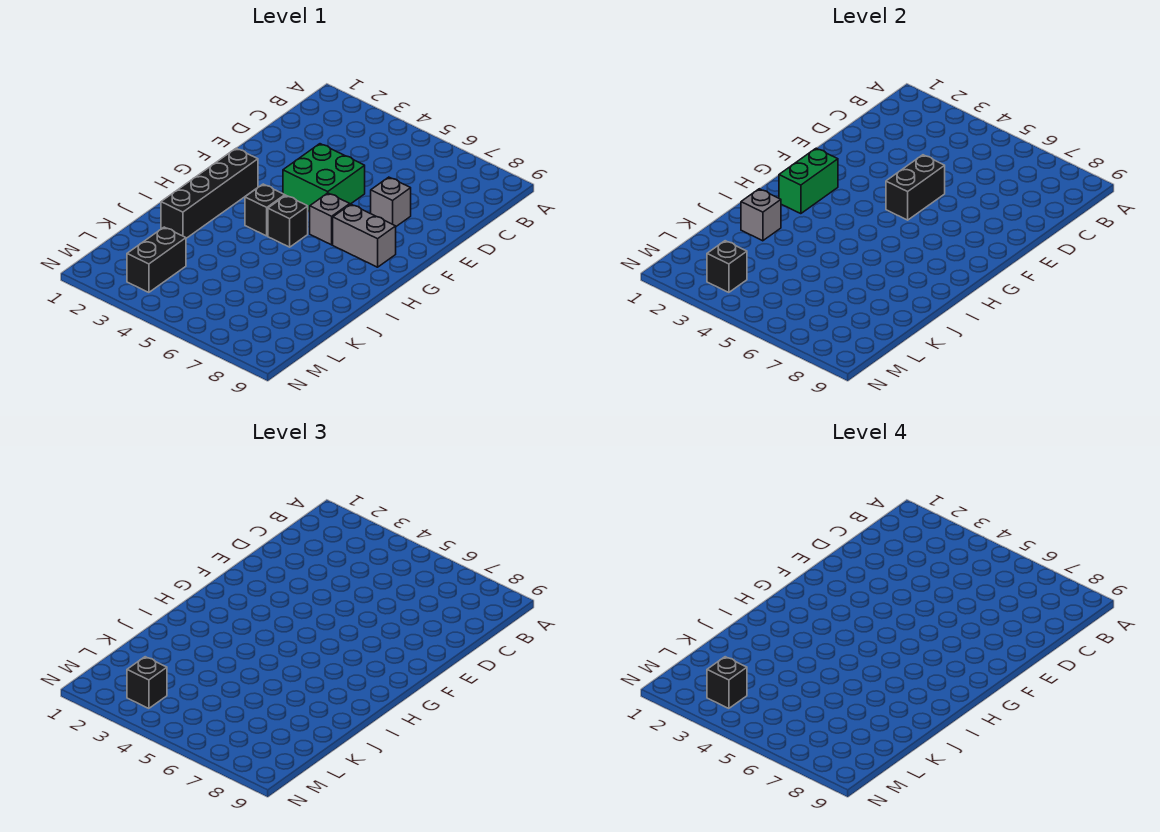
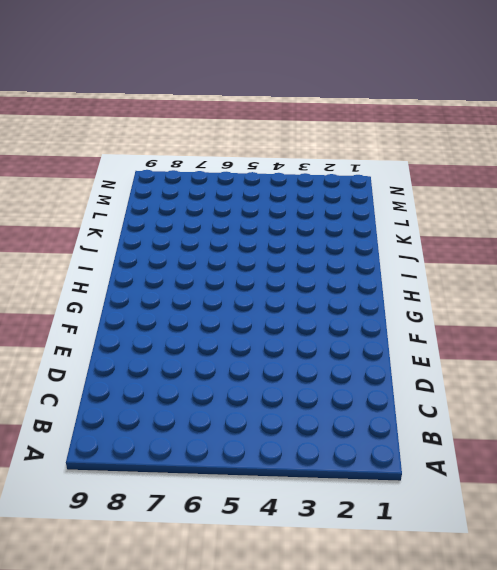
none -> green 2x2 brick [283,144,365,211]
none -> grey 1x1 brick [371,177,411,226]
none -> black 1x4 brick [161,148,258,238]

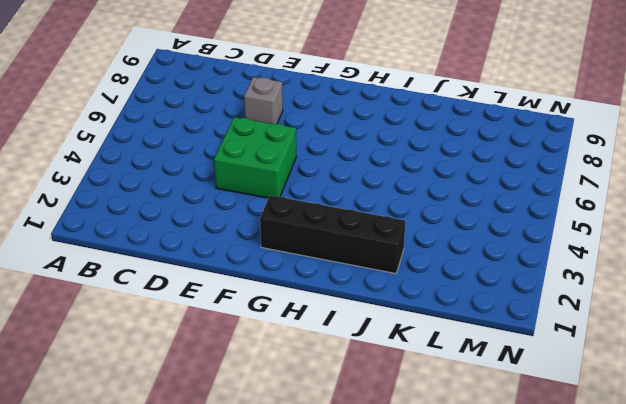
none -> grey 1x1 brick [310,193,350,245]
none -> grey 1x2 brick [333,204,396,267]
none -> black 1x1 brick [245,184,285,236]

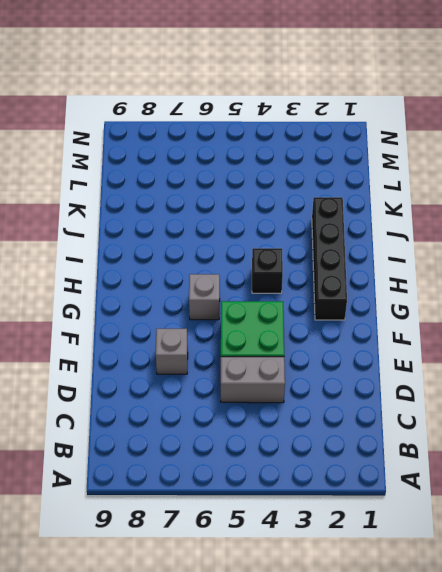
grey 1x2 brick [221,357,285,403] -> grey 1x2 brick moved to [333,204,396,267]
none -> black 1x1 brick [268,196,308,247]
none -> black 1x2 brick [127,227,186,292]
none -> black 1x2 brick [886,155,945,220]

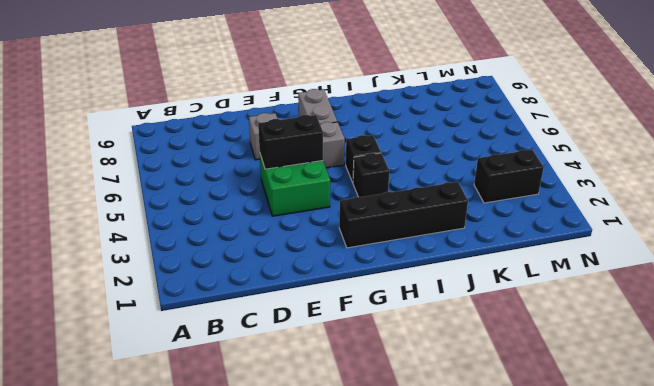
none -> green 1x2 brick [779,148,838,214]
none -> grey 1x1 brick [741,189,781,241]
none -> black 1x1 brick [707,241,747,292]

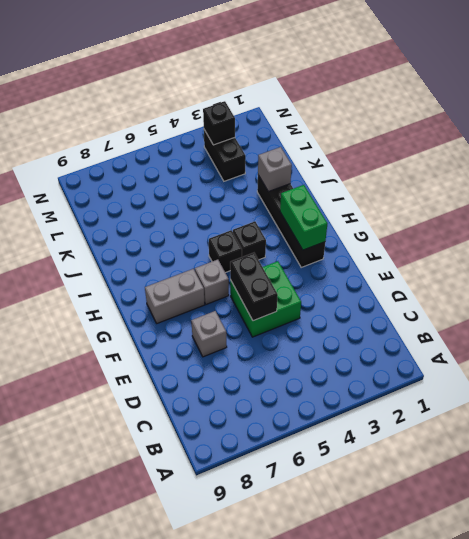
none -> black 1x1 brick [127,657,167,708]
none -> black 1x1 brick [707,657,747,708]

